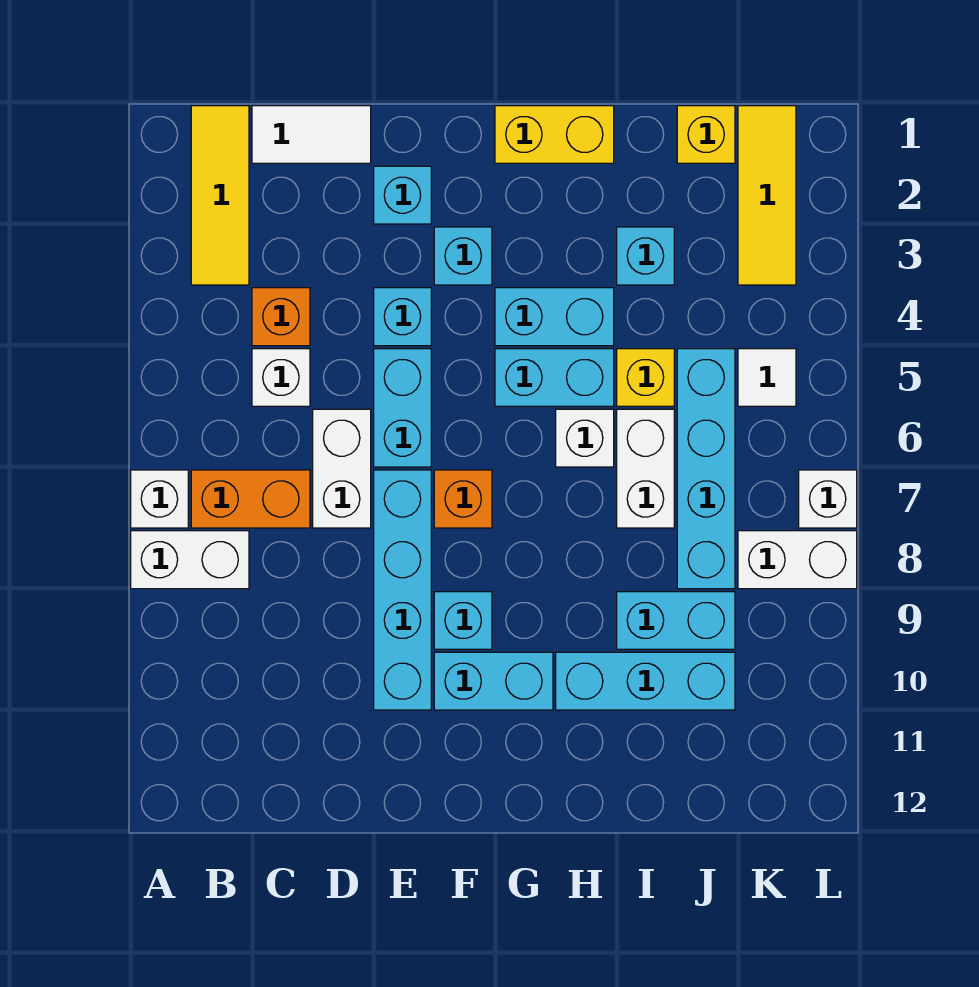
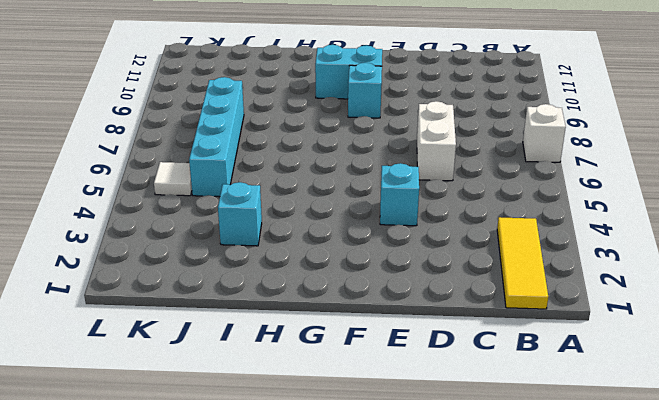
none -> white 1x2 brick [131,531,249,589]
none -> orange 1x2 brick [191,470,310,528]
none -> white 1x2 tile [252,106,371,163]
none -> orange 1x1 brick [252,288,310,346]

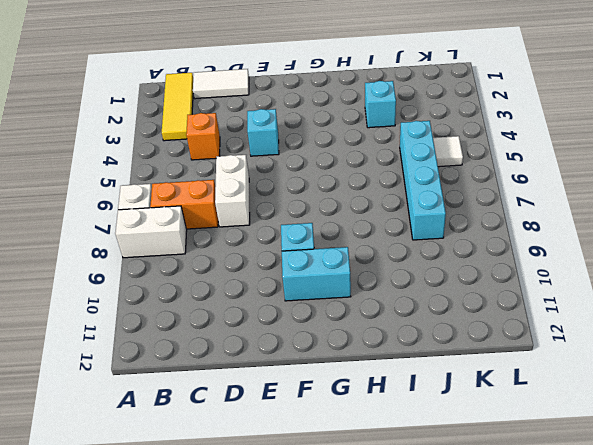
none -> white 1x1 brick [252,349,310,406]
none -> cyan 1x1 brick [374,166,431,224]
none -> cyan 1x2 brick [374,349,431,467]
none -> cyan 1x4 brick [374,470,431,710]

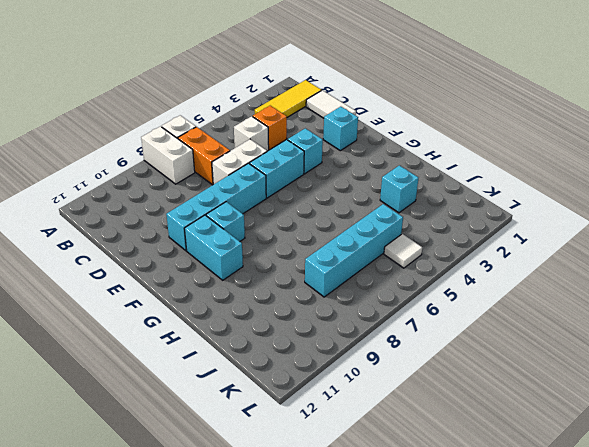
none -> cyan 1x1 brick [434,227,492,285]
none -> orange 1x1 brick [434,470,492,528]
none -> yellow 1x2 brick [495,106,614,163]
none -> cyan 1x2 brick [495,288,614,346]

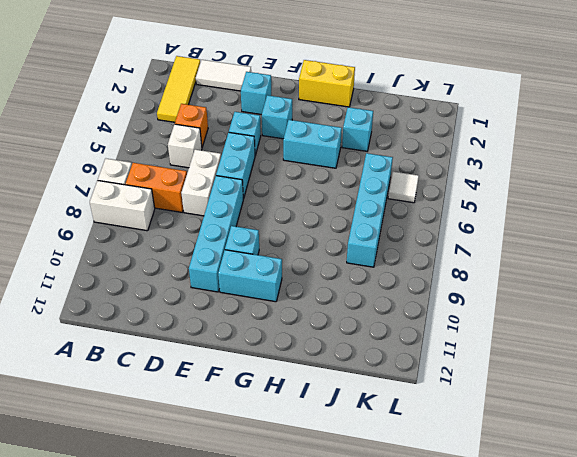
none -> orange 1x1 brick [434,470,492,528]
none -> cyan 1x2 brick [495,349,614,406]
none -> white 1x1 brick [556,409,614,467]
none -> cyan 1x3 brick [556,652,735,710]

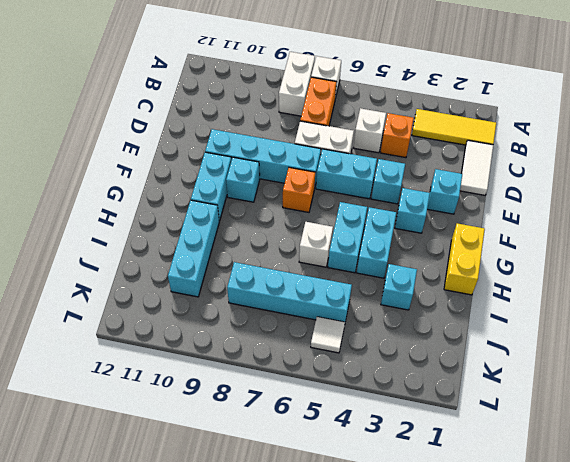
none -> yellow 1x1 brick [617,349,674,406]
none -> white 1x2 brick [617,409,674,528]
none -> cyan 1x2 brick [617,592,735,649]
none -> yellow 1x1 brick [677,106,735,163]

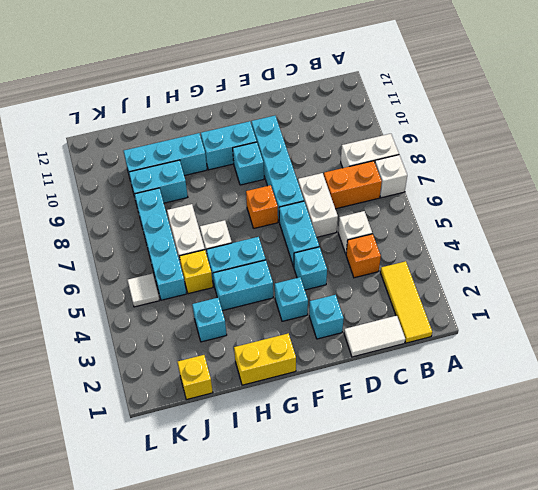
none -> yellow 1x3 tile [738,106,796,285]
none -> white 1x2 brick [738,531,857,589]
none -> white 1x1 brick [799,470,857,528]

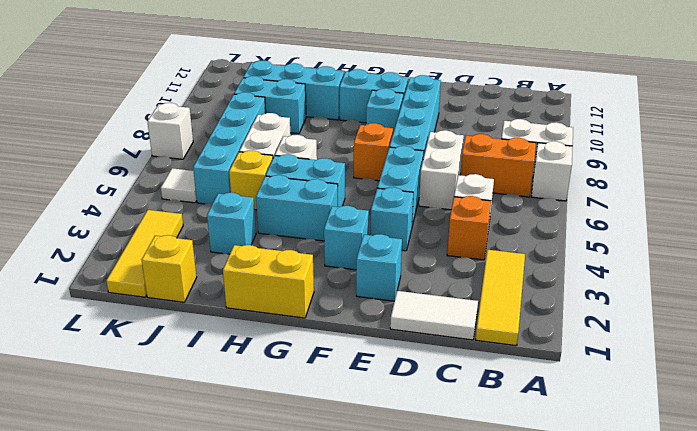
none -> white 1x2 brick [738,531,857,589]

